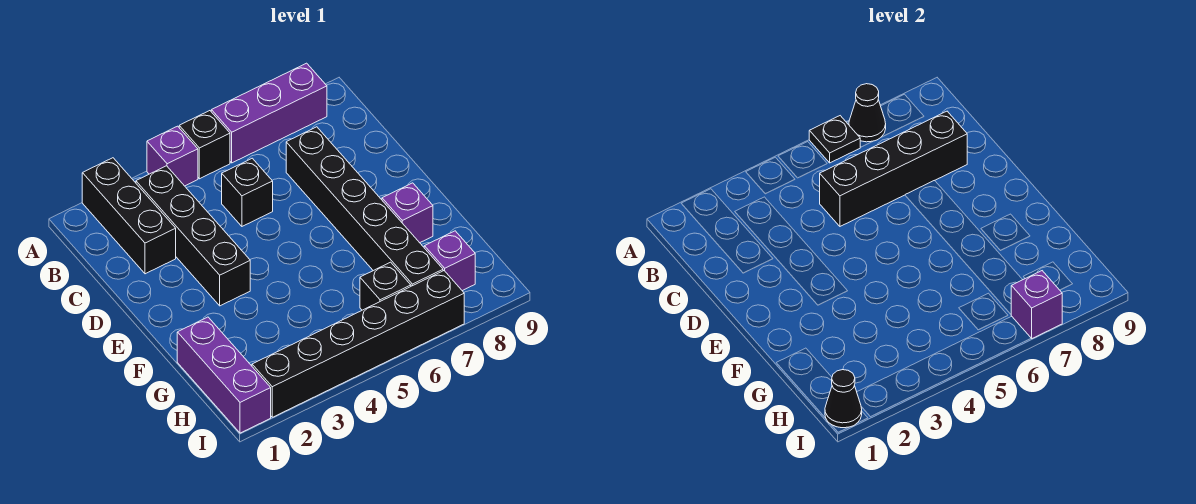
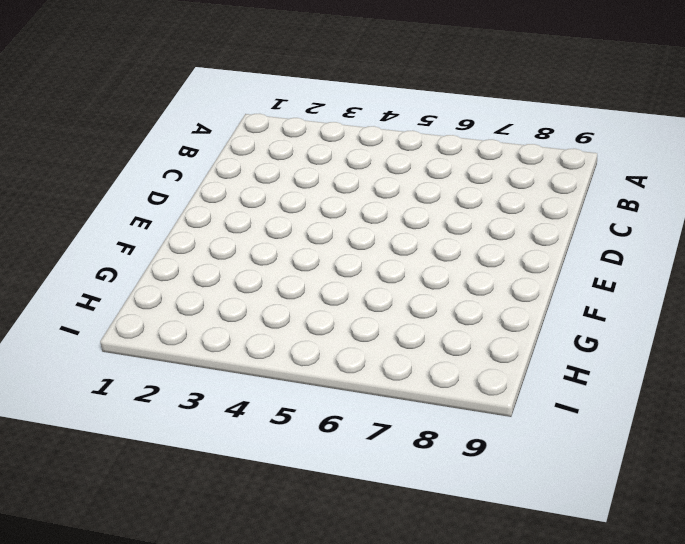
none -> black 1x3 brick [82,158,176,274]
none -> purple 1x1 brick [147,126,198,186]
none -> black 1x1 brick [179,111,230,179]

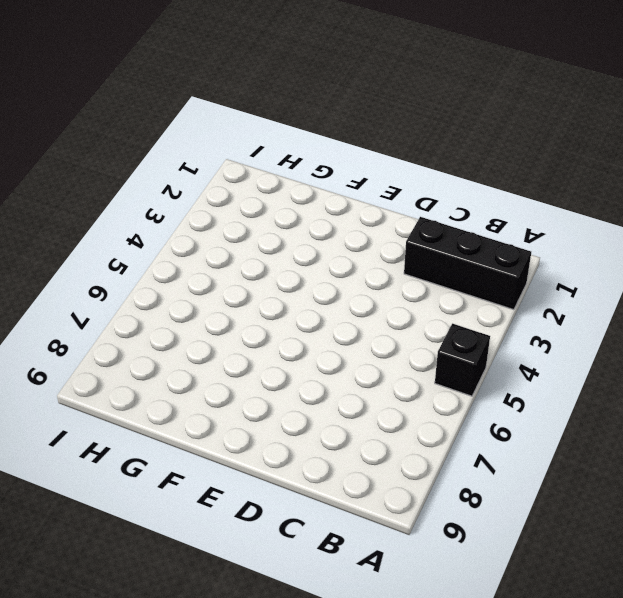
none -> purple 1x1 brick [147,126,198,186]
none -> purple 1x3 brick [211,63,327,163]
none -> black 1x4 brick [136,166,250,306]

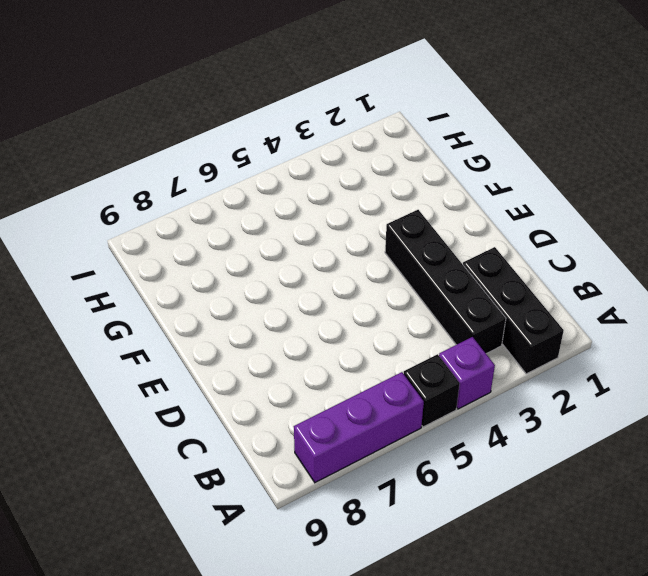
none -> black 1x1 brick [222,158,273,226]
none -> black 1x6 brick [286,127,443,286]
none -> purple 1x1 brick [382,183,433,243]

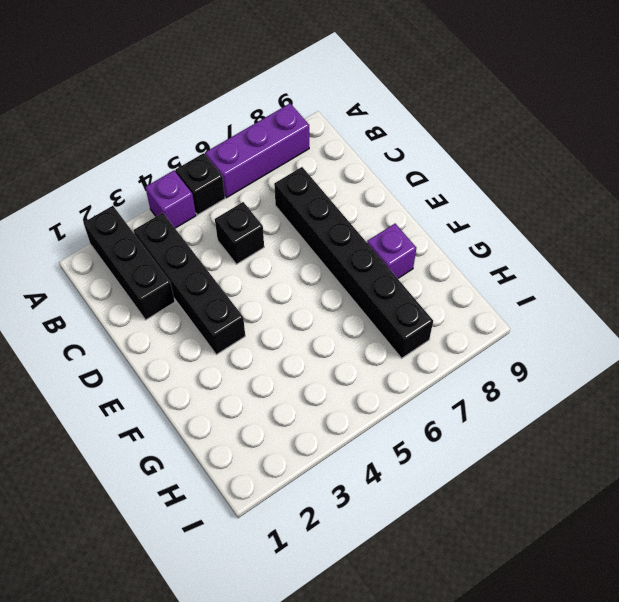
none -> purple 1x3 brick [177,317,271,433]
none -> black 1x1 brick [360,262,411,310]
none -> purple 1x1 brick [424,231,475,291]

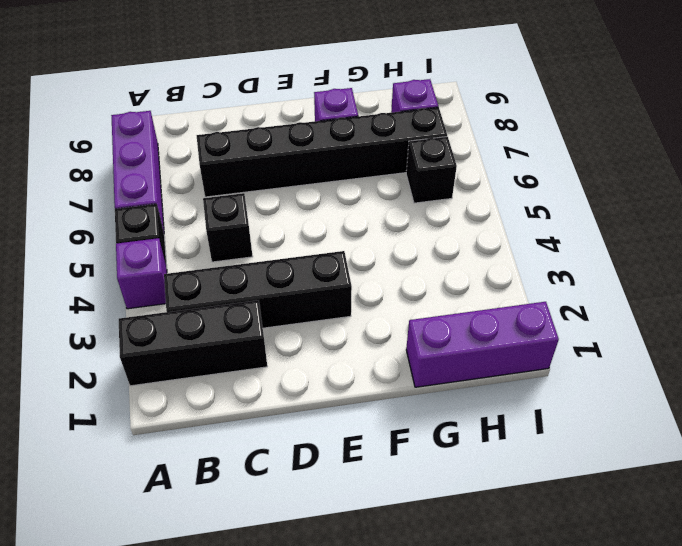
none -> black 1x6 brick [252,271,464,417]
none -> black 1x1 plate [809,116,860,163]
none -> black 1x1 cone [849,84,886,142]

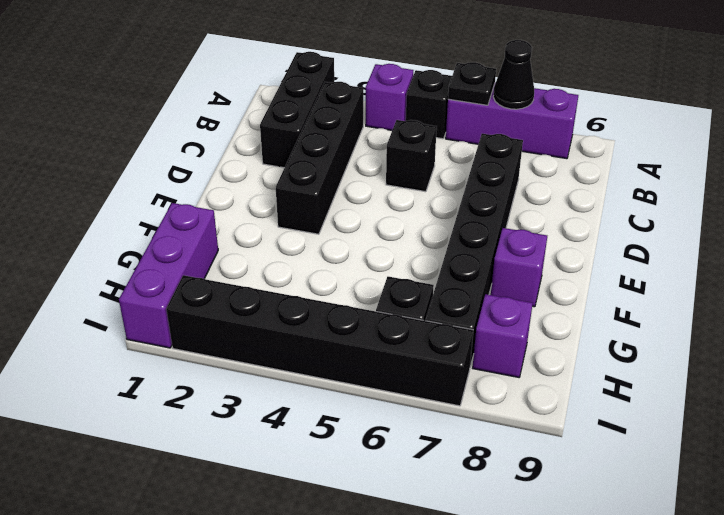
none -> black 1x4 brick [820,111,967,226]
none -> black 1x1 cone [825,370,862,428]
none -> purple 1x1 brick [1011,271,1062,338]

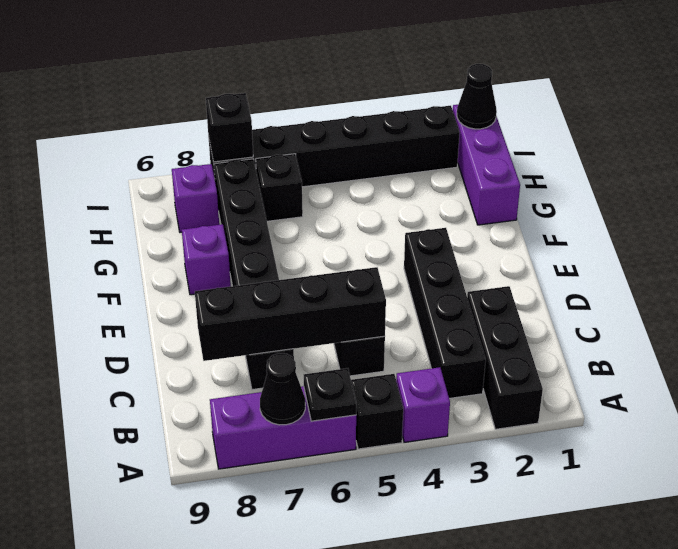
black 1x1 brick [206,93,253,162] -> purple 1x1 brick [1011,271,1062,338]

